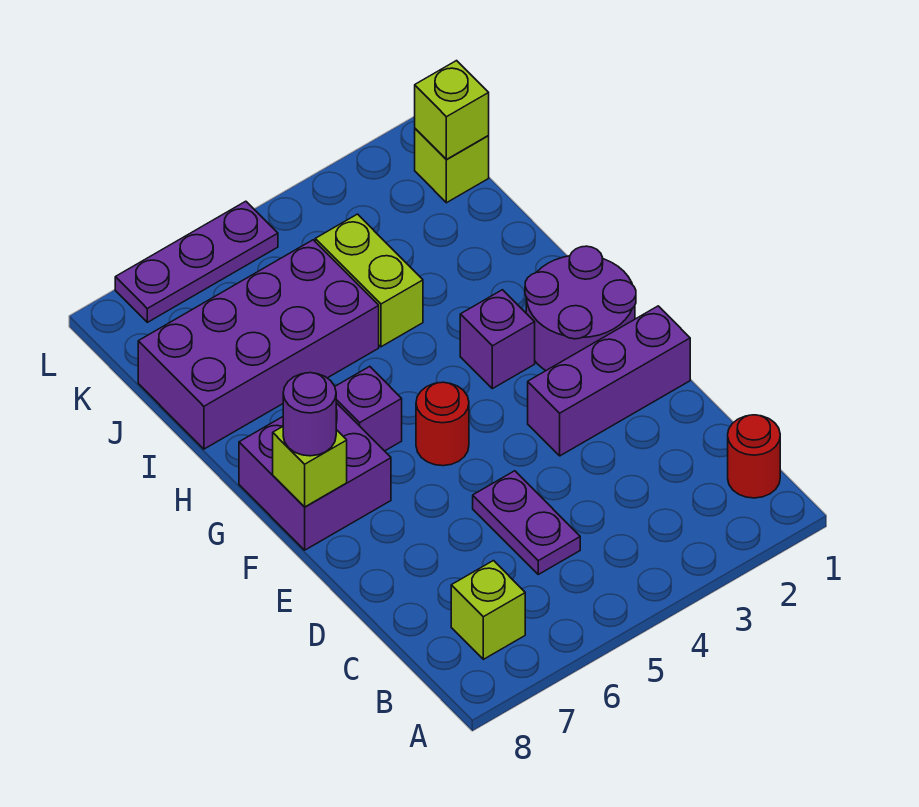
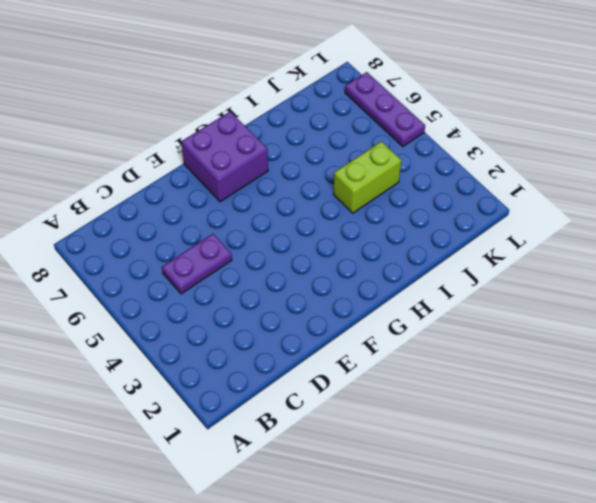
none -> red 1x1 round brick [728,415,780,498]
none -> lime 1x1 brick [451,561,525,659]
none -> purple 1x3 brick [528,306,690,456]

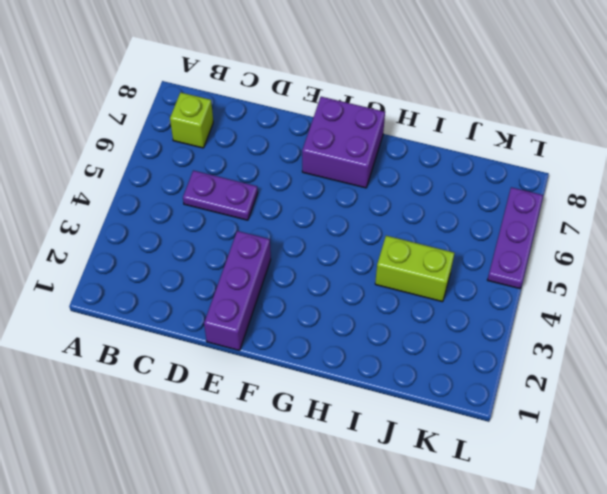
none -> red 1x1 round brick [728,415,780,498]
none -> purple 2x2 round brick [525,246,636,370]
none -> red 1x1 round brick [416,382,469,466]

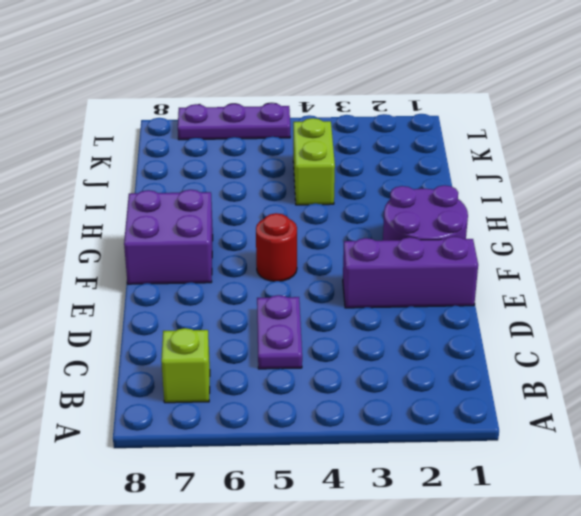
none -> red 1x1 round brick [728,415,780,498]
none -> purple 1x1 brick [460,290,535,389]
none -> purple 1x1 brick [335,366,402,451]

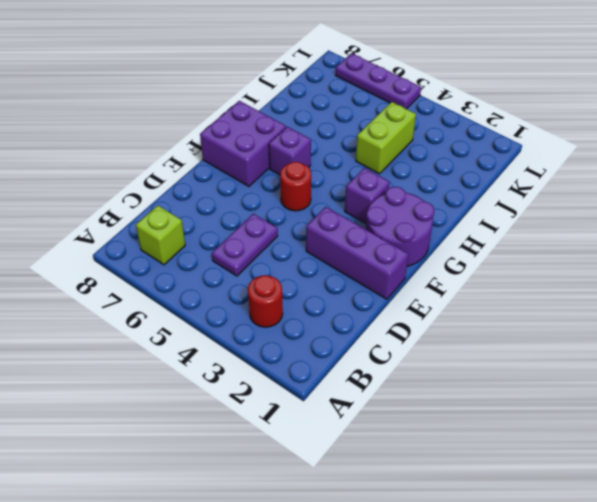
red 1x1 round brick [248,275,283,327] -> red 1x1 round brick moved to [728,415,780,498]
none -> purple 2x4 brick [138,240,379,449]
none -> lime 1x1 brick [415,129,489,203]
none -> lime 1x1 brick [273,427,347,507]

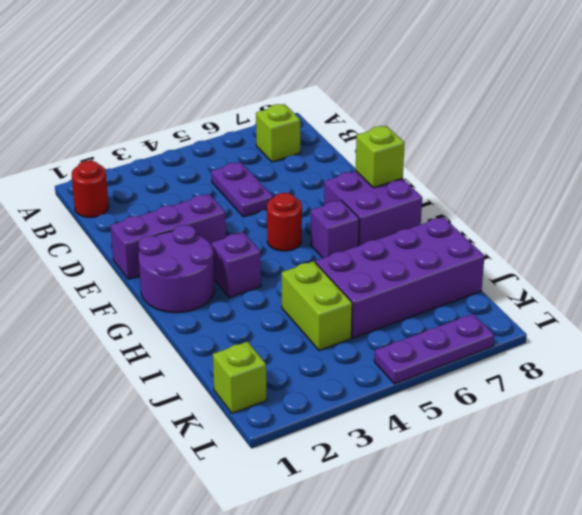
none -> lime 1x1 brick [415,61,489,159]
none -> purple 1x1 round brick [283,373,336,456]

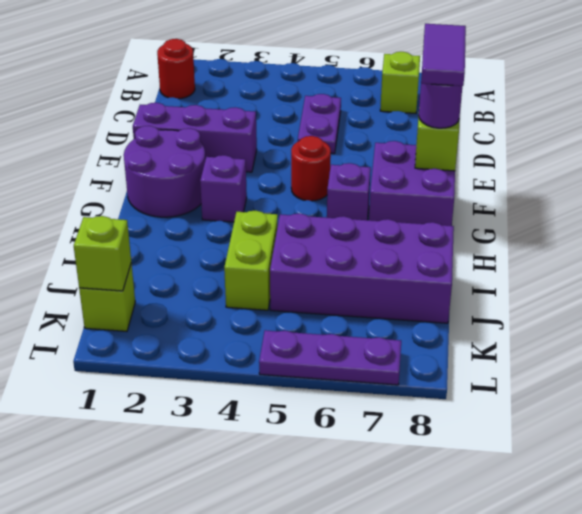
purple 1x2 tile [421,24,466,86] -> none

